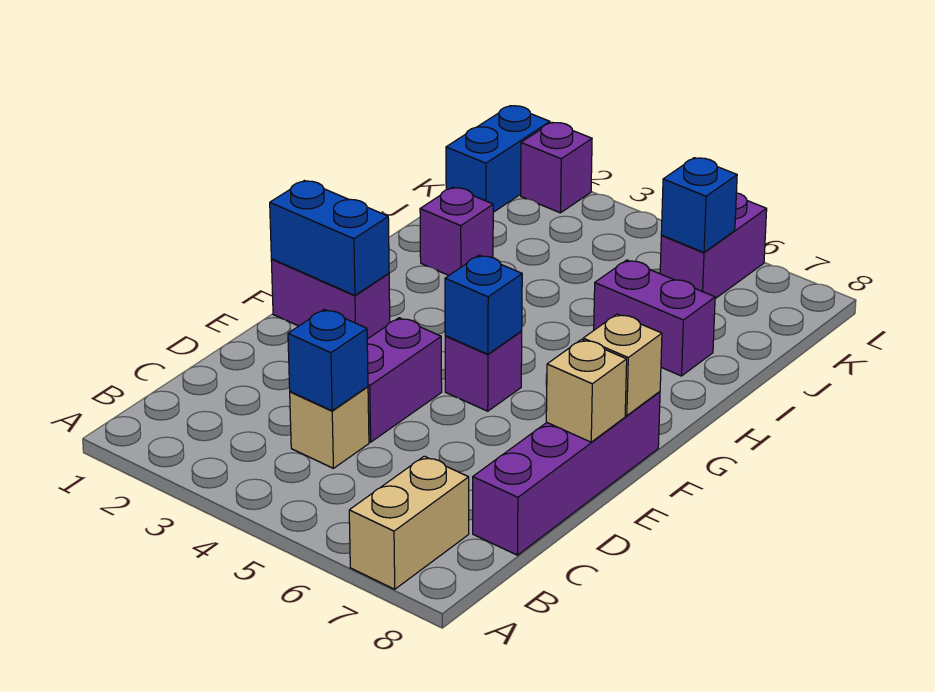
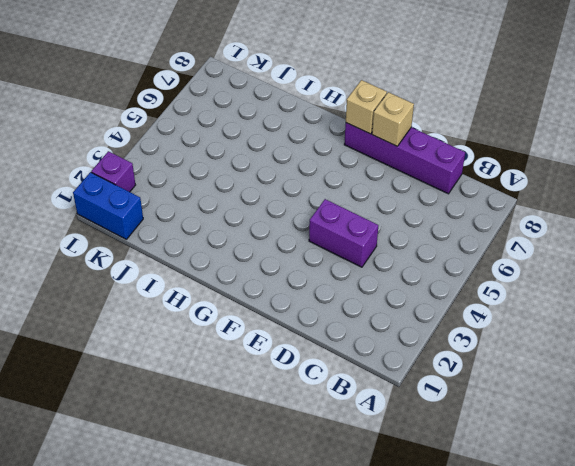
none -> tan 1x2 brick [349,456,469,589]
none -> tan 1x1 brick [290,387,369,468]
none -> purple 1x2 brick [271,259,390,339]

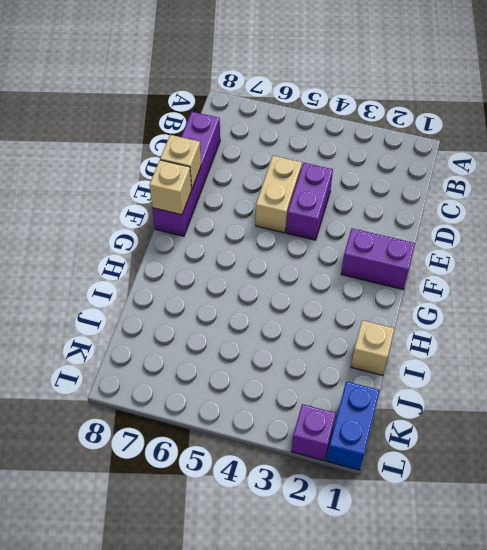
tan 1x2 brick [256,156,302,233] -> tan 1x2 brick moved to [349,456,469,589]
tan 1x1 brick [351,320,394,376] -> tan 1x1 brick moved to [290,387,369,468]
none -> purple 1x1 brick [445,331,522,411]
none -> purple 1x1 brick [420,187,493,275]
none -> purple 1x2 brick [594,260,715,376]

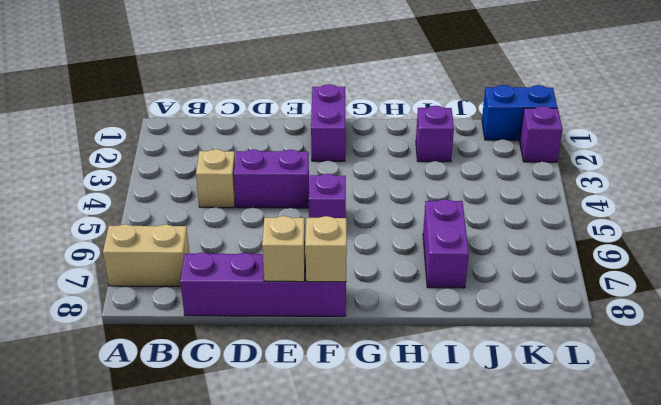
none -> purple 1x2 brick [660,193,767,299]
none -> blue 1x1 brick [288,309,368,411]
none -> blue 1x2 brick [270,181,389,295]

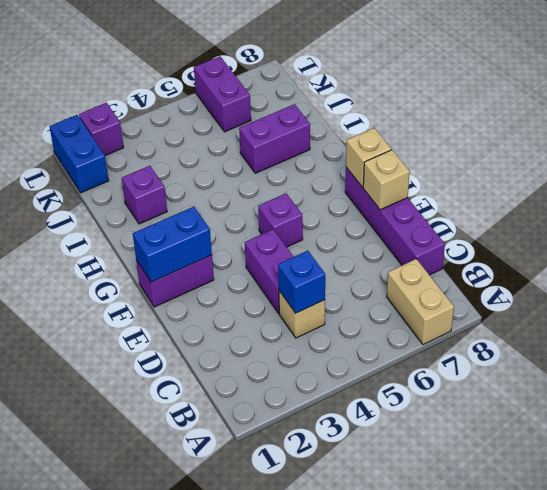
none -> blue 1x1 brick [445,255,522,354]
none -> blue 1x1 brick [661,158,737,252]

